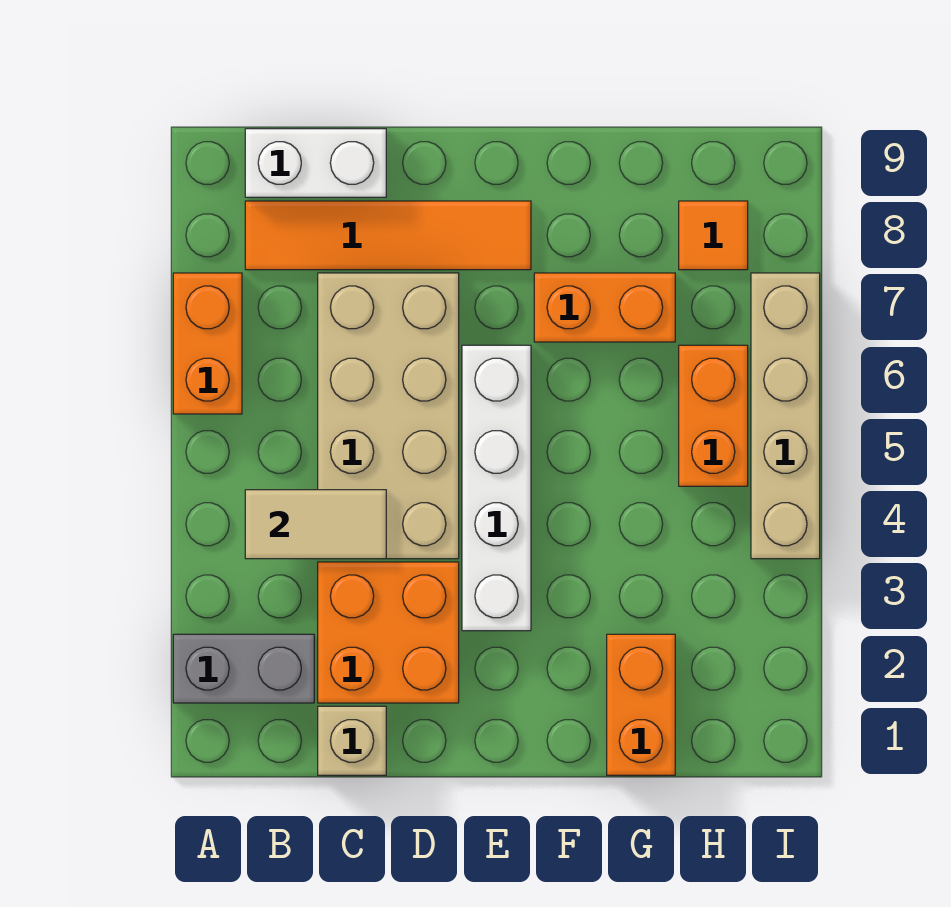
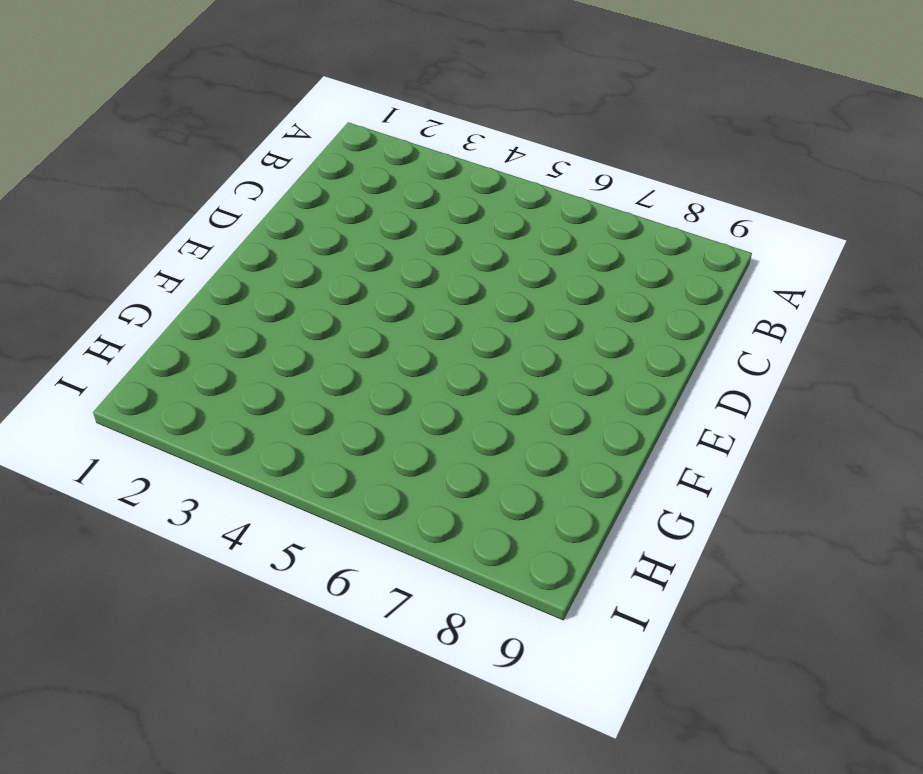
none -> grey 1x2 brick [173,634,314,703]
none -> orange 1x2 brick [173,273,242,414]
none -> orange 1x4 tile [245,201,531,270]

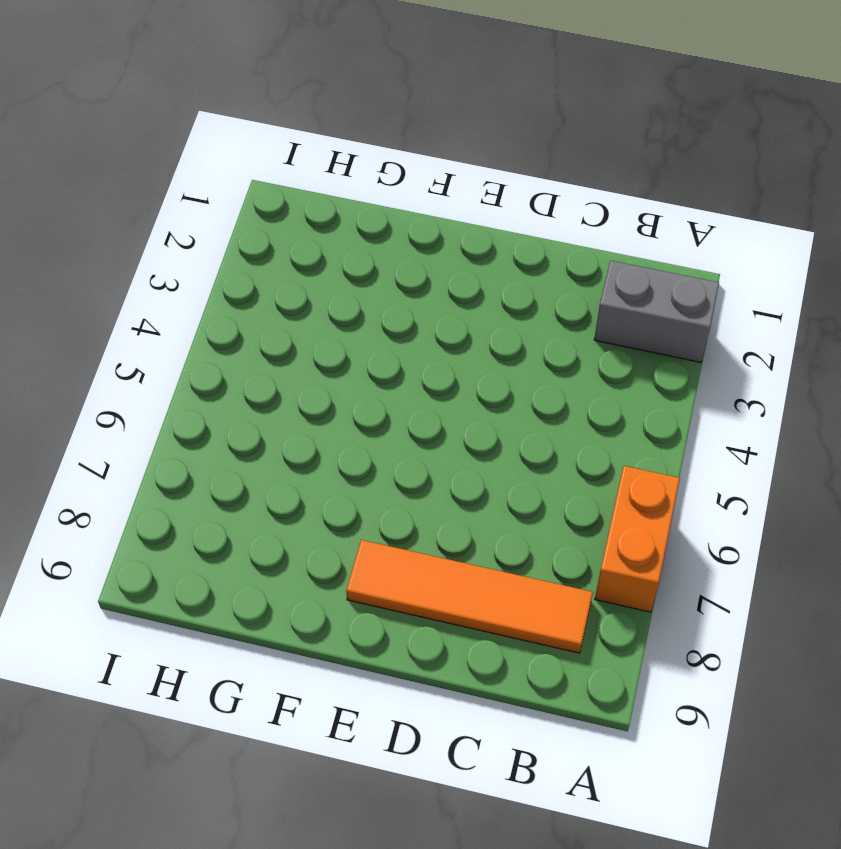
none -> white 1x2 brick [245,129,386,197]
none -> tan 1x1 brick [318,706,386,775]
none -> orange 2x2 brick [318,562,459,703]

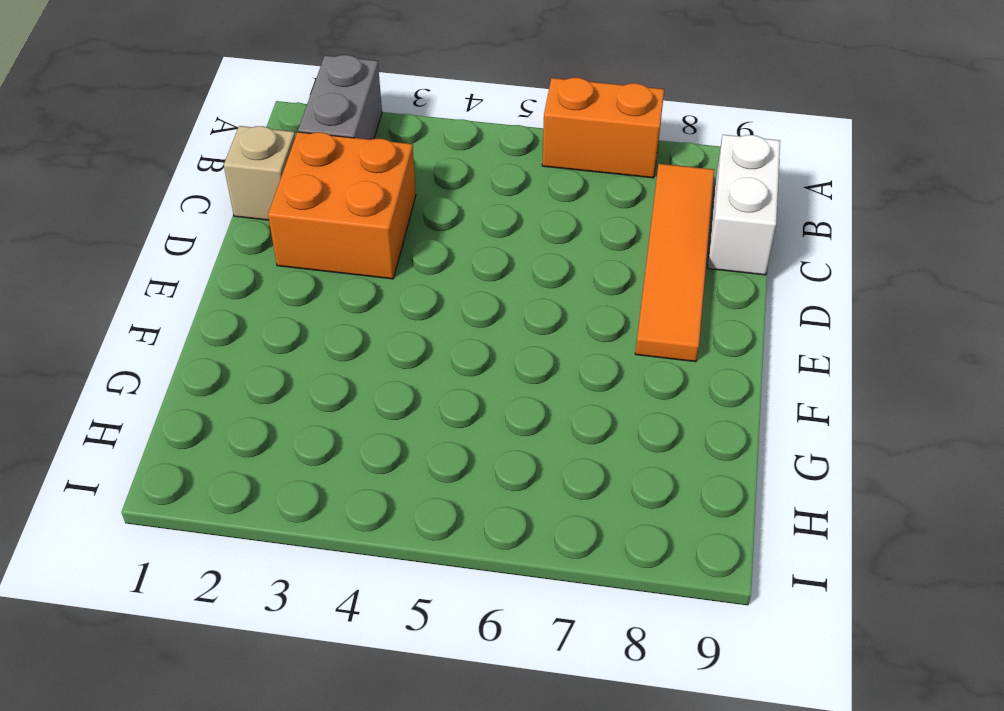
none -> tan 2x4 brick [318,273,459,559]
none -> white 1x4 brick [462,345,531,631]
none -> orange 1x2 brick [534,273,675,342]

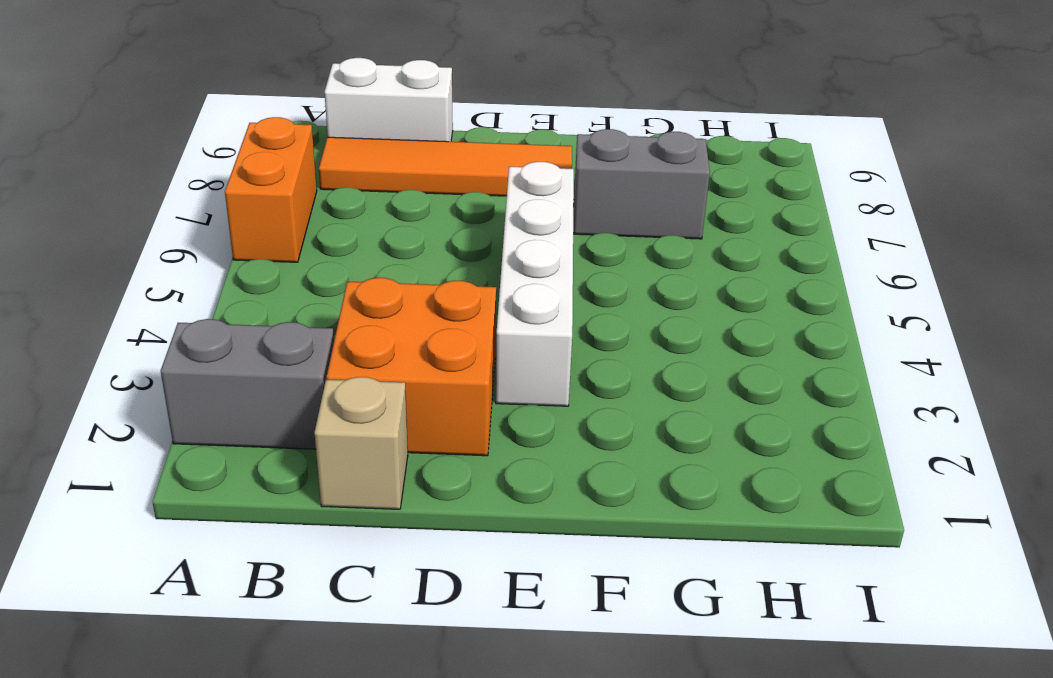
grey 1x2 brick [574,129,710,239] -> orange 1x2 brick [534,273,675,342]
none -> tan 2x4 brick [318,273,459,559]
none -> orange 1x2 brick [607,634,675,775]
none -> orange 1x2 brick [679,345,748,486]

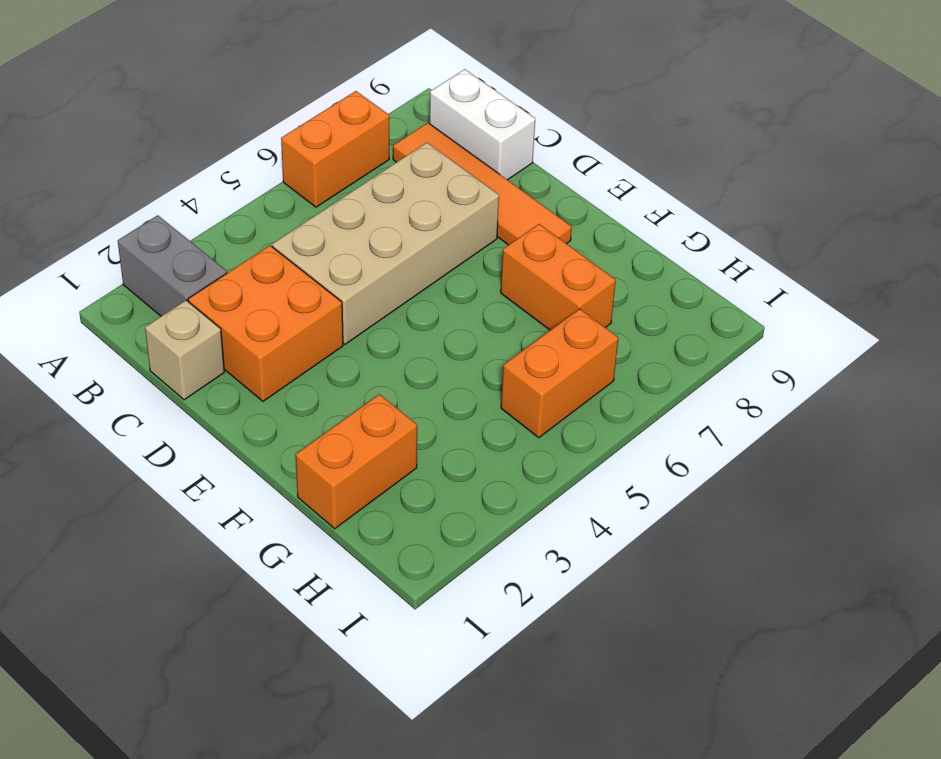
none -> white 1x4 brick [462,345,531,631]
none -> orange 1x1 tile [679,201,748,270]
none -> tan 1x4 brick [751,273,820,559]

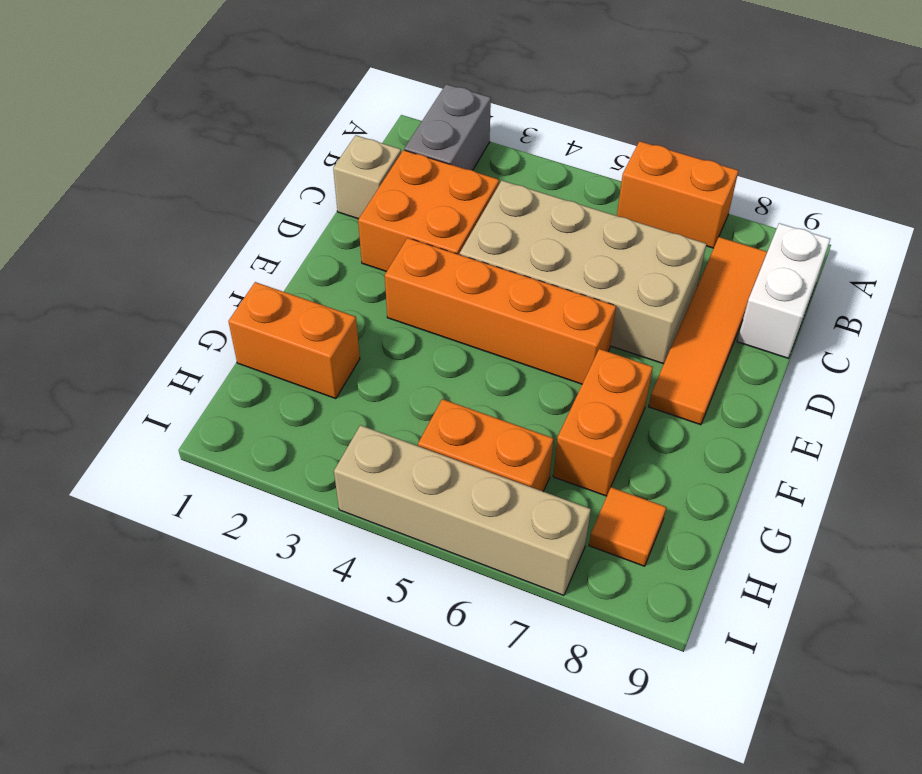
orange 1x4 brick [385,238,616,384] -> white 1x4 brick [462,345,531,631]
none -> tan 1x2 tile [245,490,386,559]

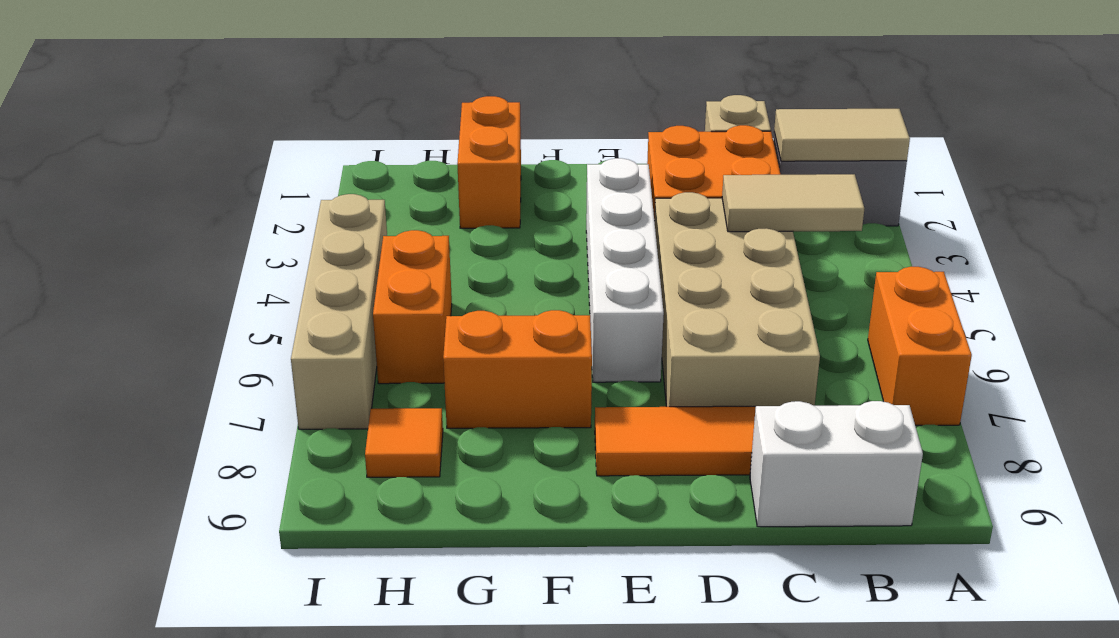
tan 1x2 tile [774,109,910,161] -> none

